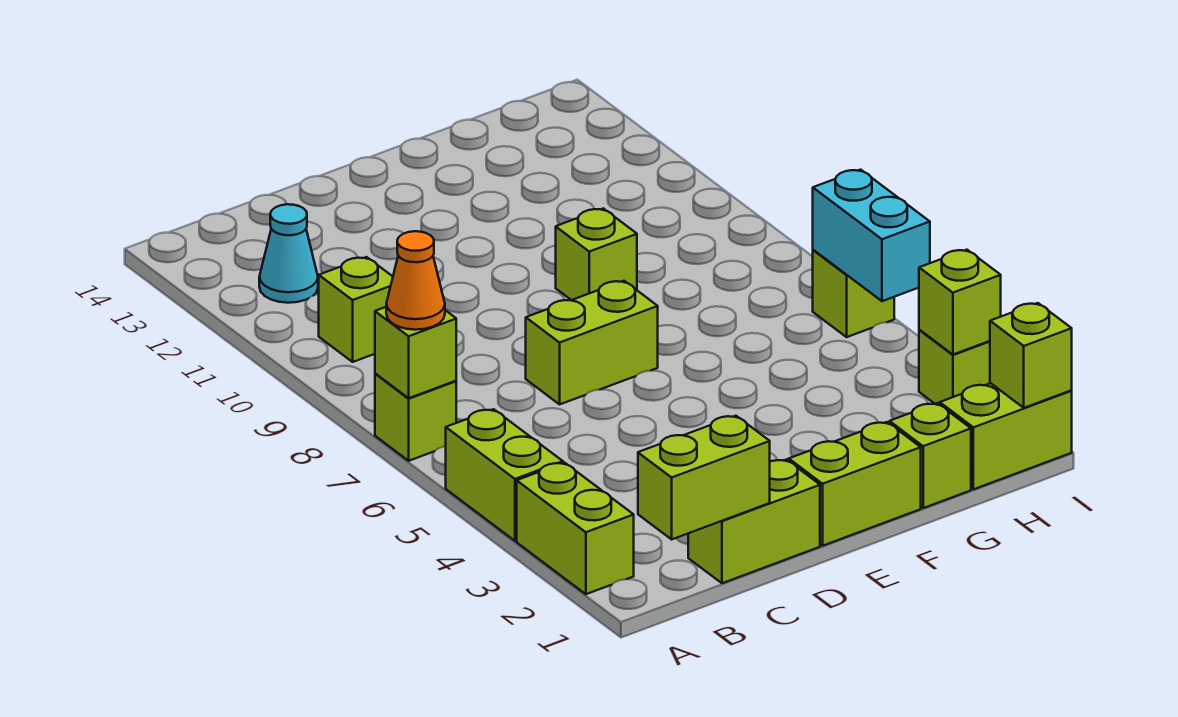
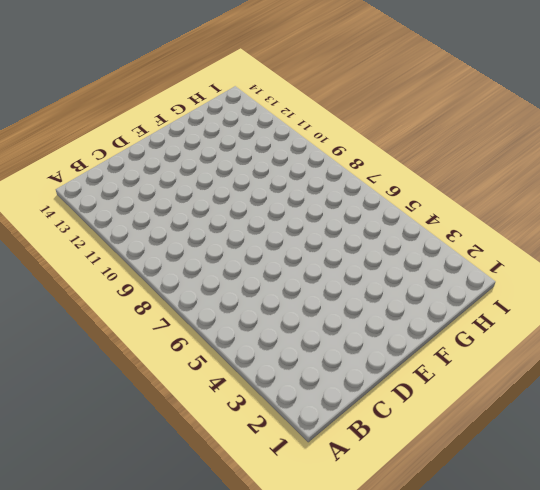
none -> lime 1x2 brick [517,463,634,594]
none -> lime 1x2 brick [446,409,563,541]
none -> lime 1x1 brick [375,373,456,461]

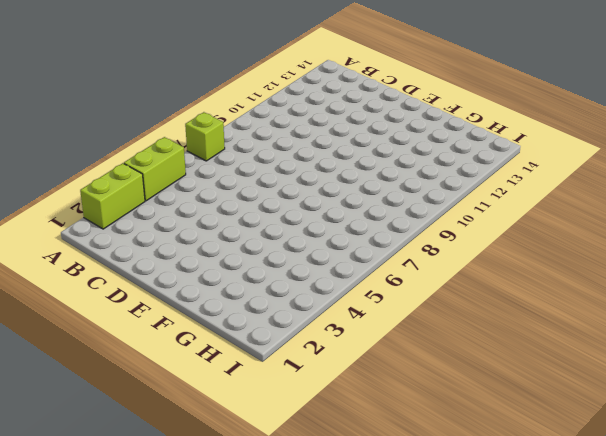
none -> lime 1x1 brick [319,257,393,362]
none -> cyan 1x1 cone [259,204,318,303]
none -> lime 1x2 brick [688,459,820,583]

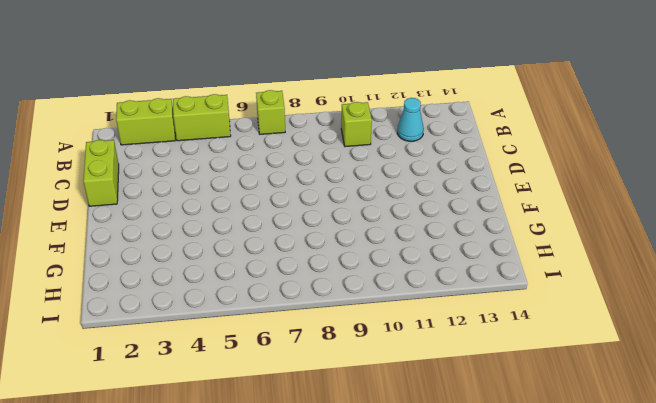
none -> lime 1x2 brick [526,281,658,404]
none -> lime 1x2 brick [789,422,921,546]
none -> lime 1x1 brick [556,209,637,300]

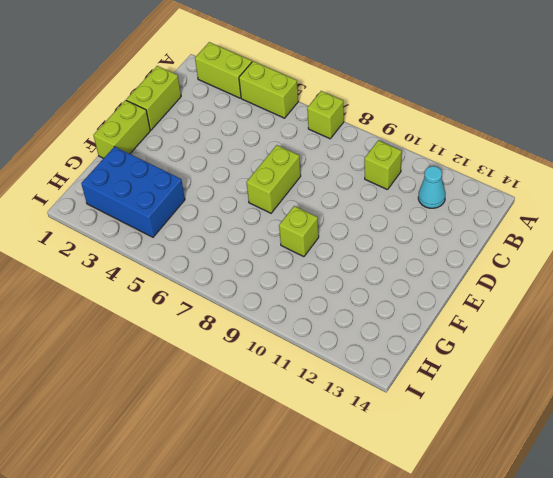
blue 2x3 brick [81,146,185,237] -> none
none -> lime 1x1 brick [889,403,971,508]
none -> lime 1x2 brick [940,383,1072,489]
none -> lime 1x1 brick [919,330,990,405]

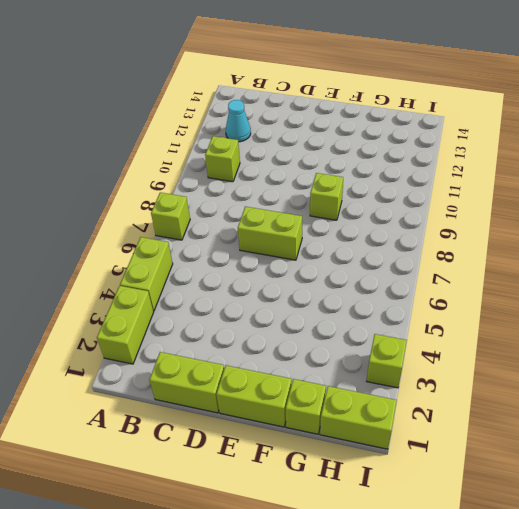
none -> lime 1x1 brick [813,250,894,337]
none -> lime 1x1 brick [375,307,456,398]
none -> lime 1x2 brick [638,416,770,539]

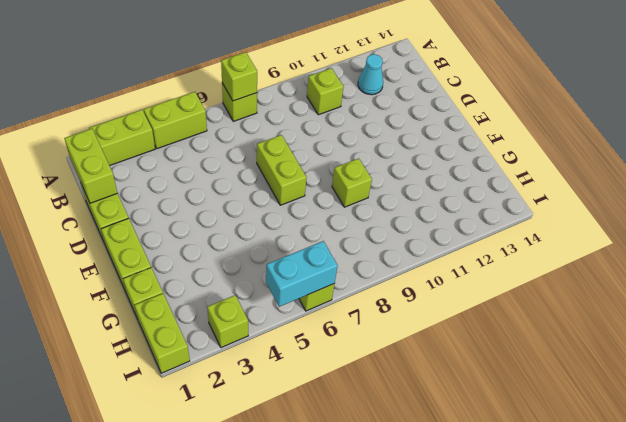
none -> lime 1x1 brick [990,303,1072,408]
none -> lime 1x1 brick [919,250,1001,355]
none -> orange 1x1 cone [386,231,445,330]

